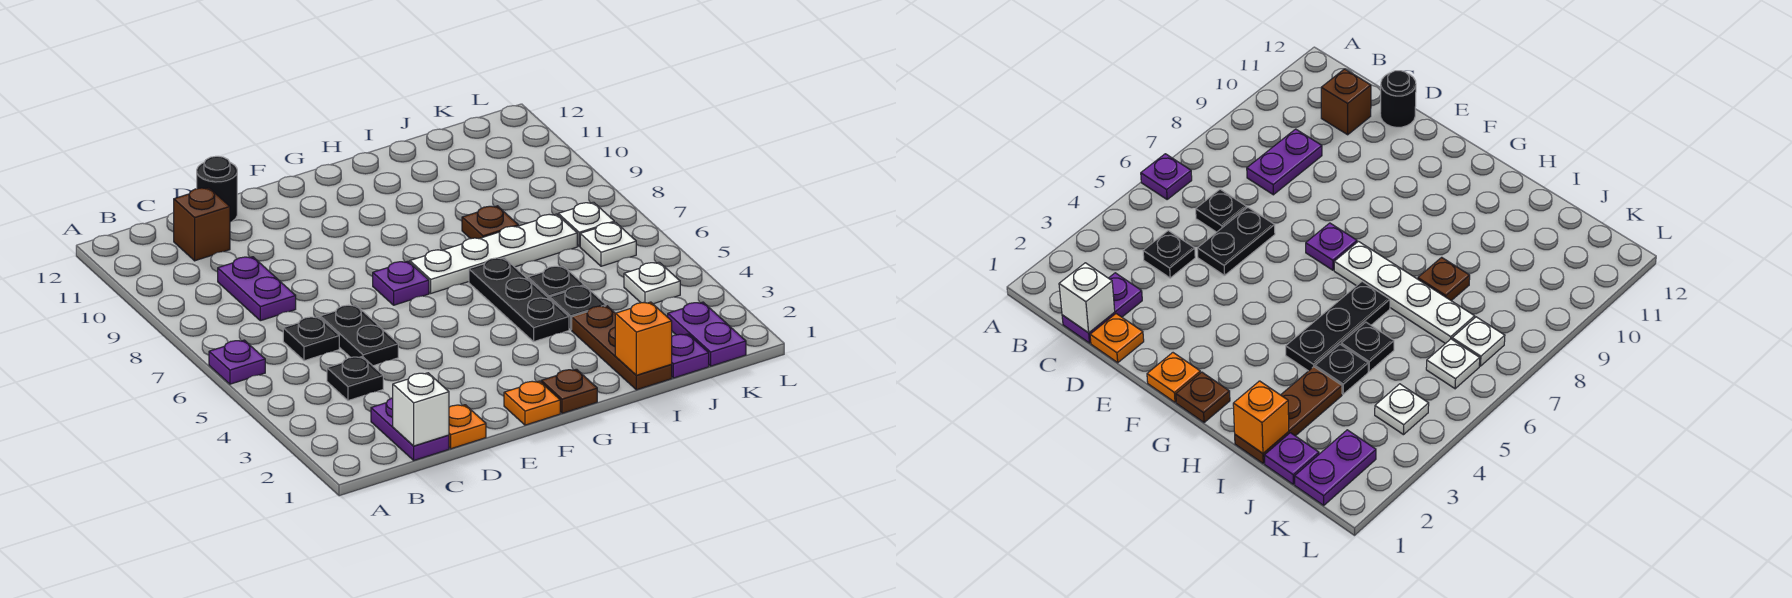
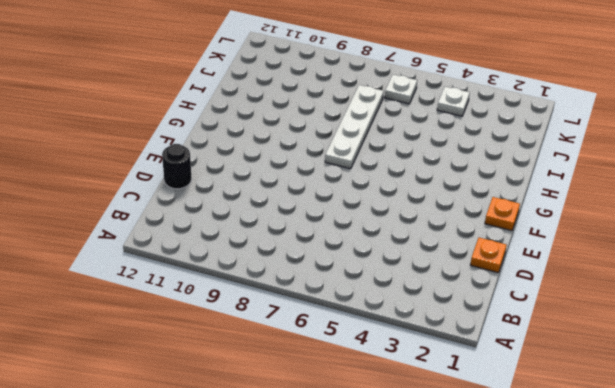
none -> purple 1x1 plate [209,340,265,384]
none -> purple 1x2 plate [371,398,449,460]
none -> black 1x1 plate [327,357,383,401]

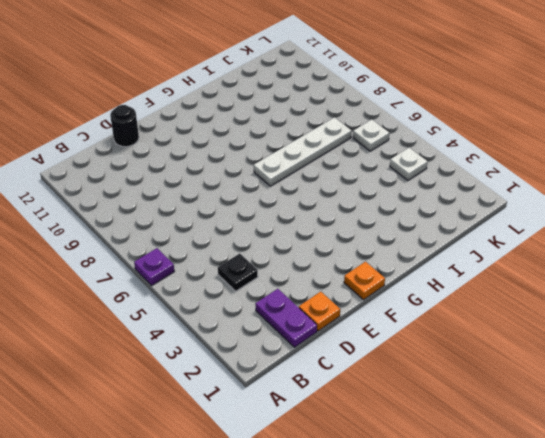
none -> black 1x1 plate [283,317,339,361]
none -> purple 1x2 plate [218,257,296,321]
none -> brown 1x1 brick [174,188,230,261]

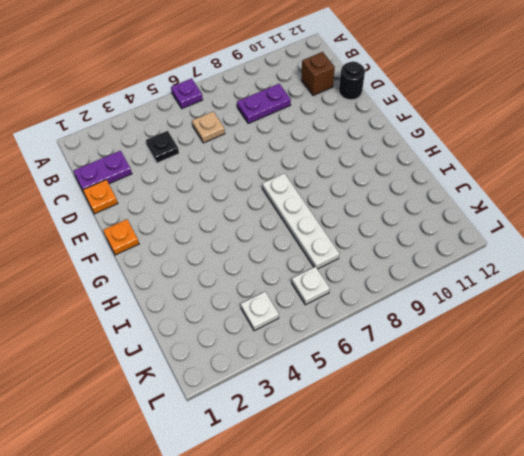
tan 1x1 plate [192,111,225,143] -> black 1x1 plate [283,317,339,361]
none -> black 1x2 plate [320,305,398,366]
none -> purple 1x1 plate [373,261,429,305]
none -> brown 1x1 plate [541,369,597,413]

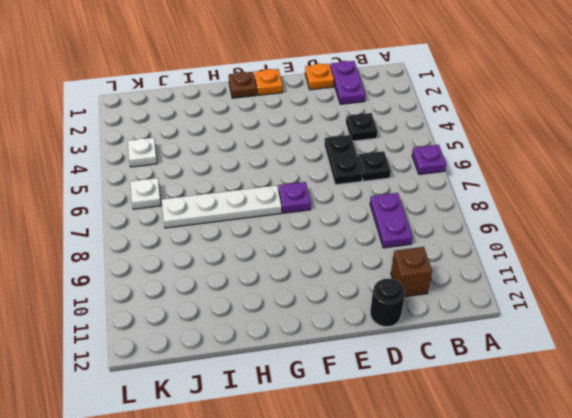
none -> black 1x3 plate [469,258,569,341]
none -> brown 1x3 plate [572,306,672,390]
none -> black 1x1 plate [550,286,606,330]

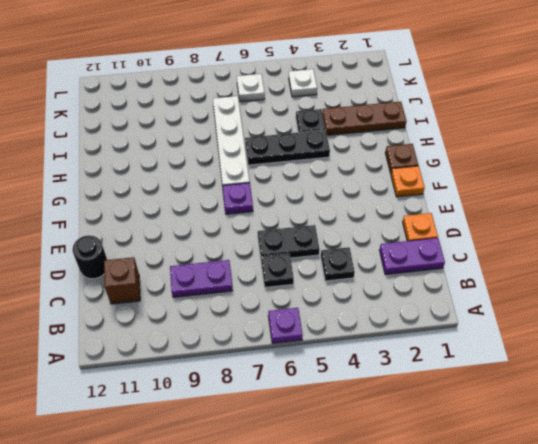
none -> black 1x1 plate [528,266,584,299]
none -> brown 1x1 plate [462,206,518,239]
none -> purple 1x1 plate [671,334,709,378]

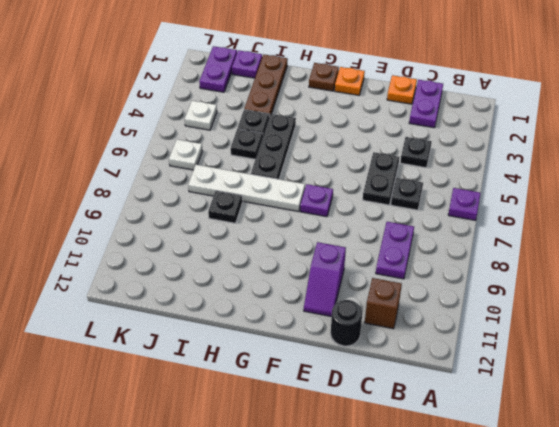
purple 1x2 slope [304,242,346,317] -> none
black 1x1 plate [208,191,242,223] -> brown 1x1 plate [462,206,518,239]
none -> white 1x1 plate [558,202,614,246]
none -> white 1x1 brick [393,373,449,446]
none -> orange 1x1 brick [615,302,672,375]

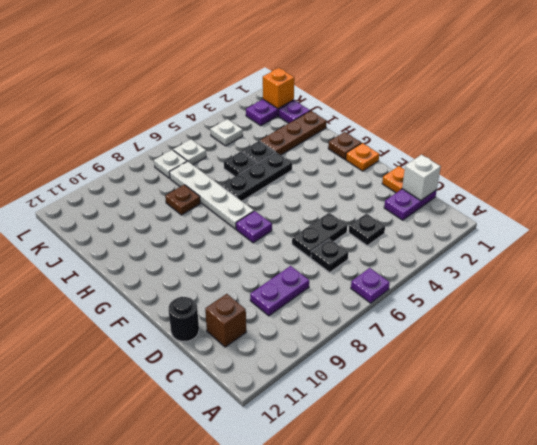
orange 1x1 brick [263,68,294,109] -> orange 1x1 brick moved to [615,302,672,375]

